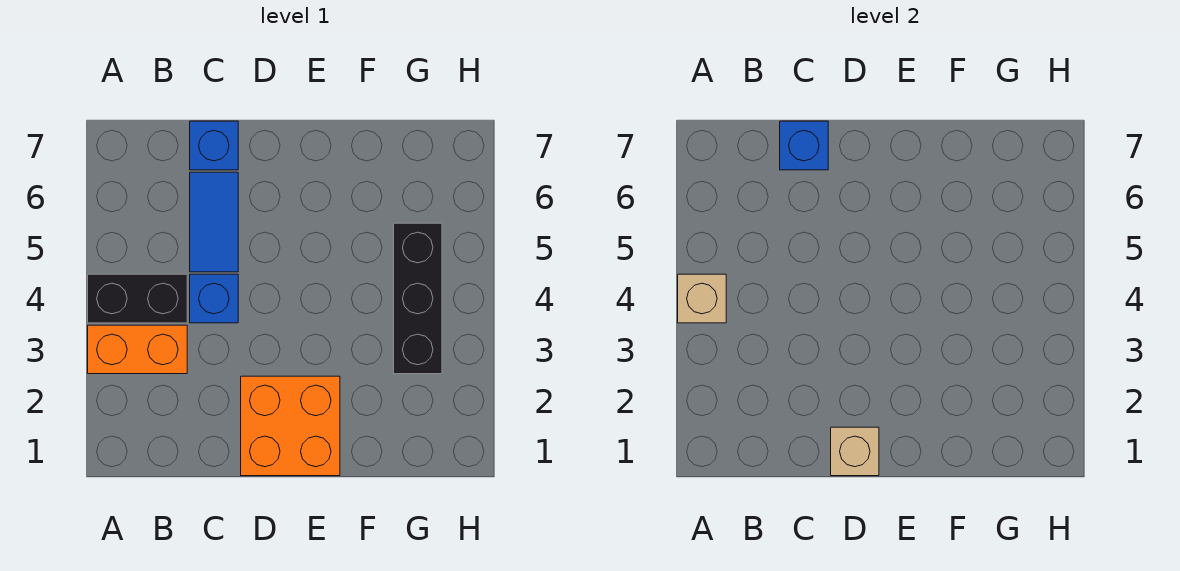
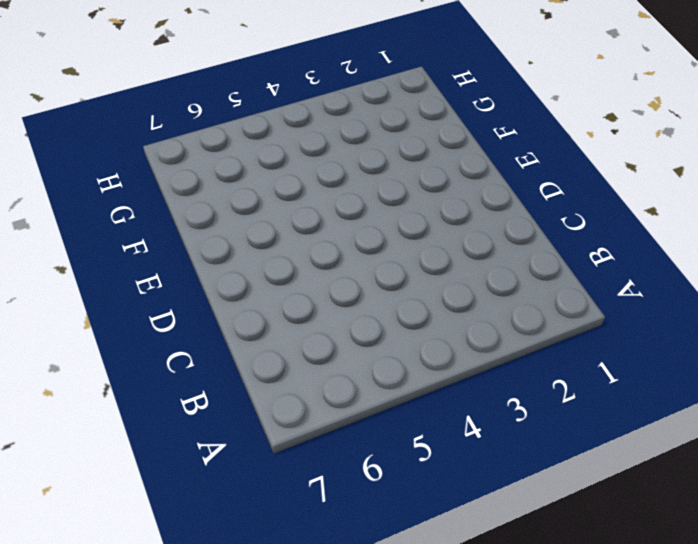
none -> orange 1x2 brick [88,325,187,374]
none -> black 1x2 brick [88,274,187,323]

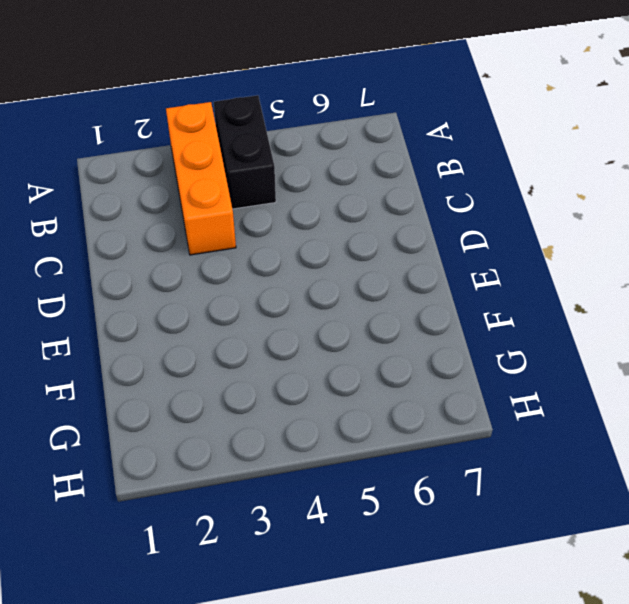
orange 1x3 brick [166,102,236,255] -> orange 1x2 brick [88,325,187,374]
none -> blue 1x1 brick [190,274,238,323]
none -> blue 1x2 tile [190,172,238,272]

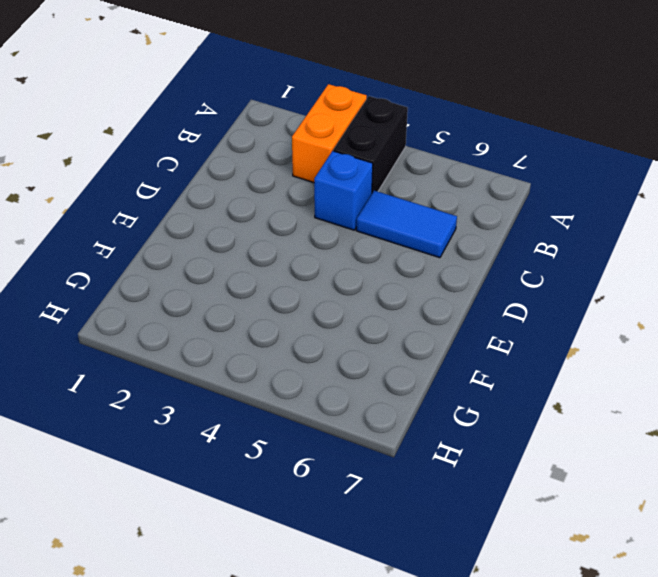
none -> blue 1x1 brick [190,121,238,170]
none -> orange 2x2 brick [241,376,340,476]

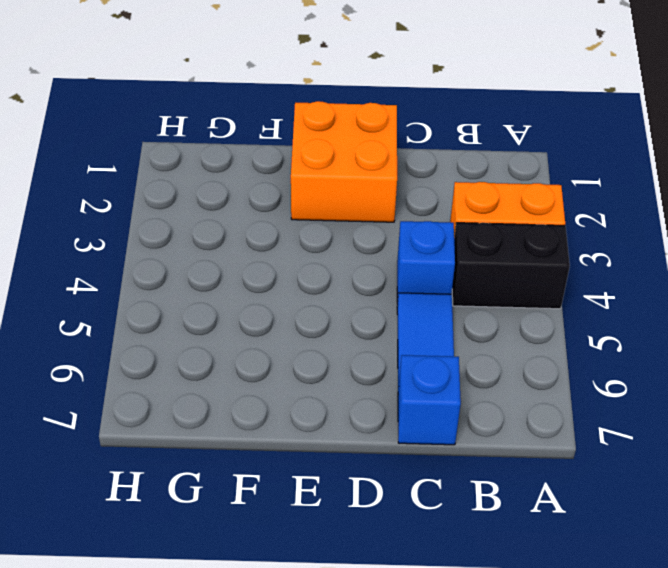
none -> black 1x3 brick [394,223,442,374]
none -> tan 1x1 brick [678,274,726,323]

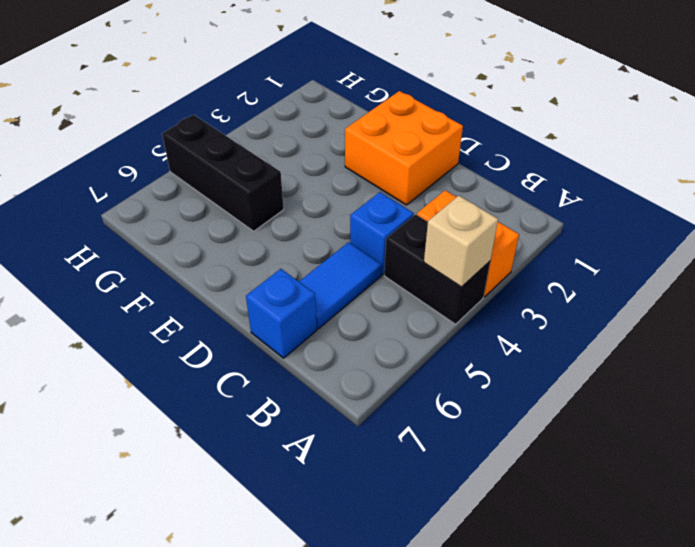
black 1x3 brick [162,115,284,231] -> black 1x3 brick turned to [394,223,442,374]
none -> blue 1x1 brick [780,121,828,170]
none -> tan 1x1 brick [831,427,879,476]

